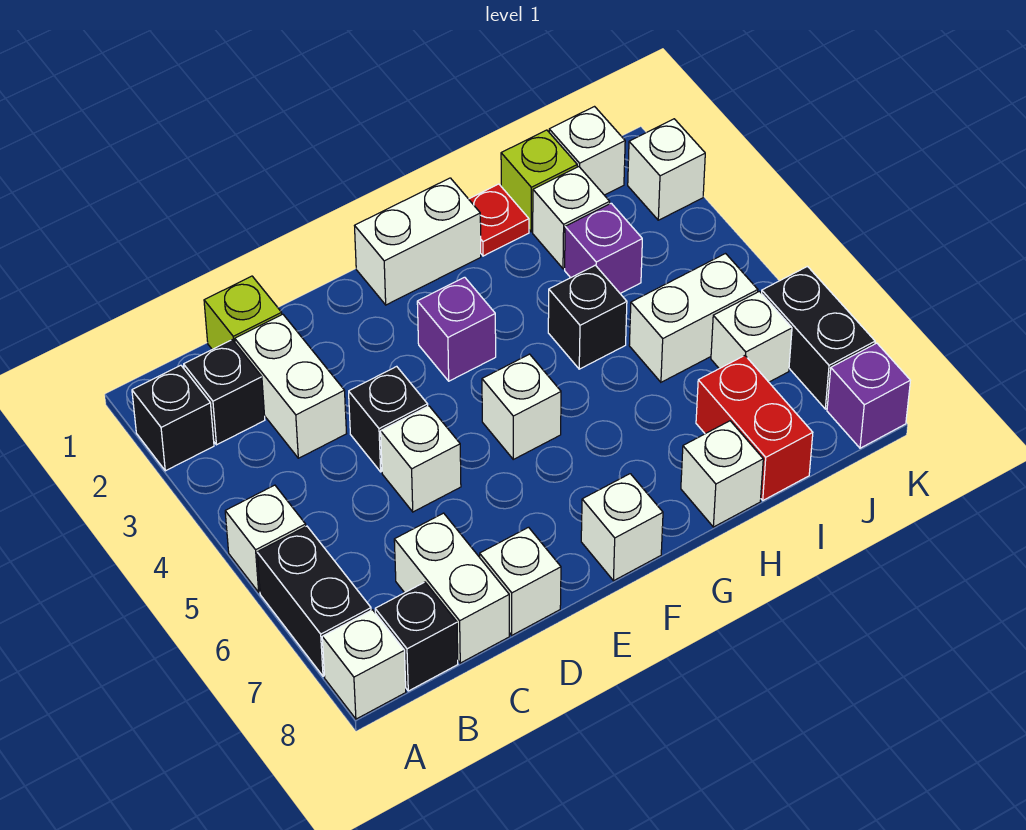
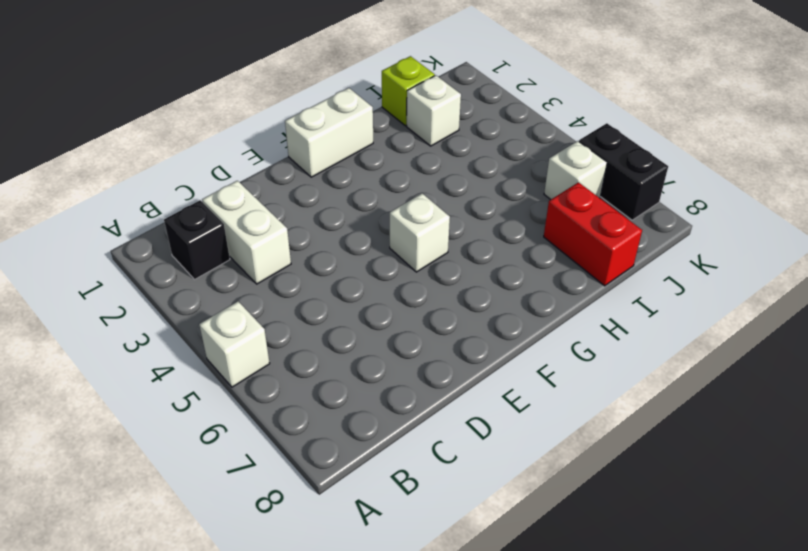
none -> black 1x1 brick [132,365,214,471]
none -> black 1x2 brick [257,526,371,676]
none -> white 1x1 brick [322,610,406,719]

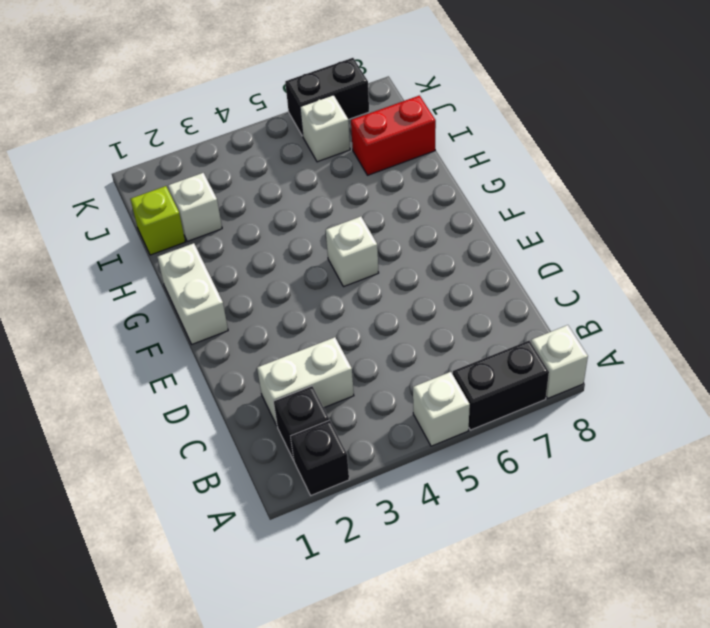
none -> black 1x1 brick [375,582,458,691]
none -> lime 1x1 brick [204,276,282,349]
none -> white 1x2 brick [394,513,509,663]

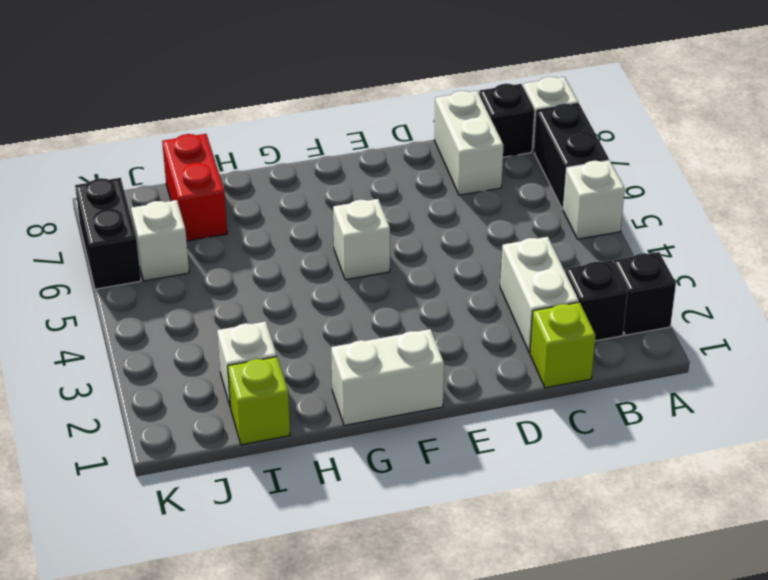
none -> black 1x1 brick [349,366,428,472]
none -> white 1x1 brick [381,406,461,512]
none -> white 1x1 brick [480,527,561,635]

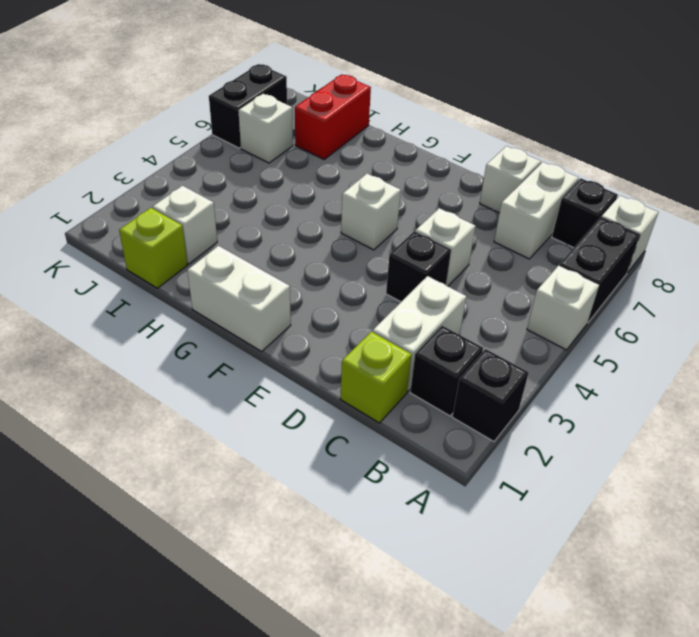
none -> purple 1x1 brick [417,277,496,381]
none -> white 1x1 brick [581,474,663,581]
none -> red 1x1 plate [469,184,529,256]

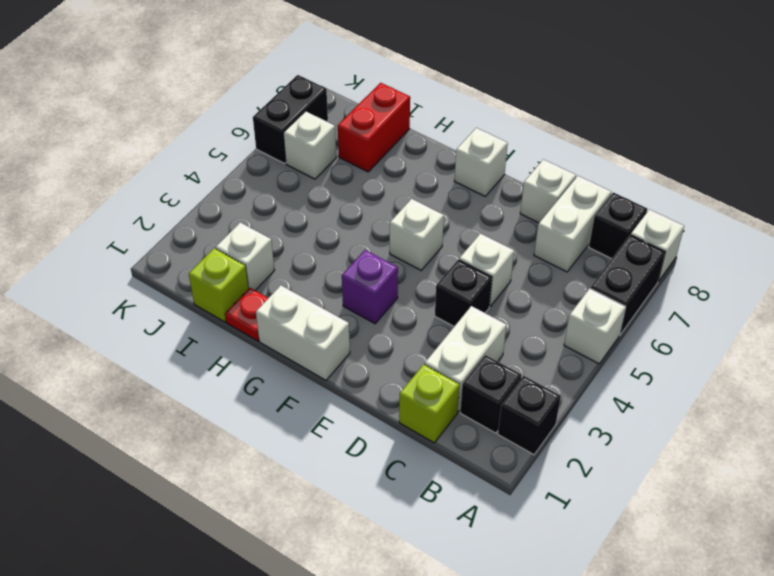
none -> black 1x1 brick [548,265,627,369]
none -> white 1x1 brick [681,421,763,527]
none -> purple 1x1 brick [565,203,642,293]

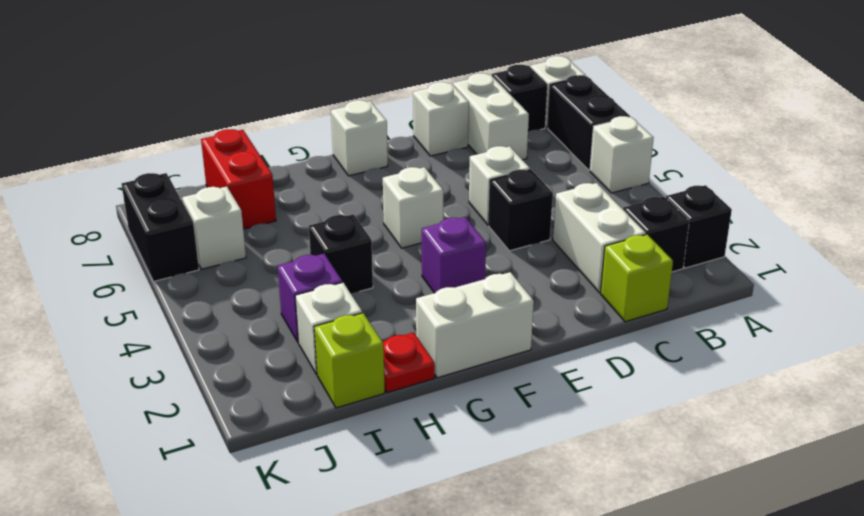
none -> white 1x1 brick [681,421,763,527]
none -> white 1x2 brick [629,254,758,382]
none -> white 1x1 brick [549,107,625,195]

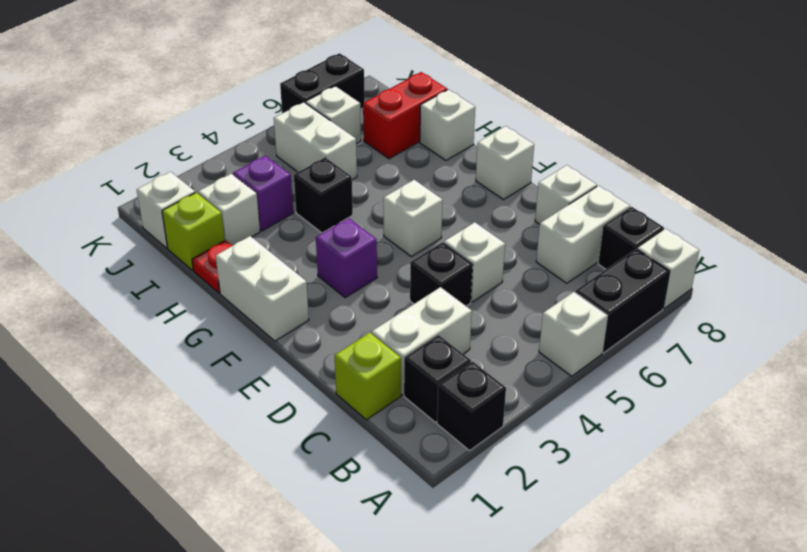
none -> white 1x1 brick [628,119,705,220]
none -> purple 1x1 brick [827,343,910,448]

